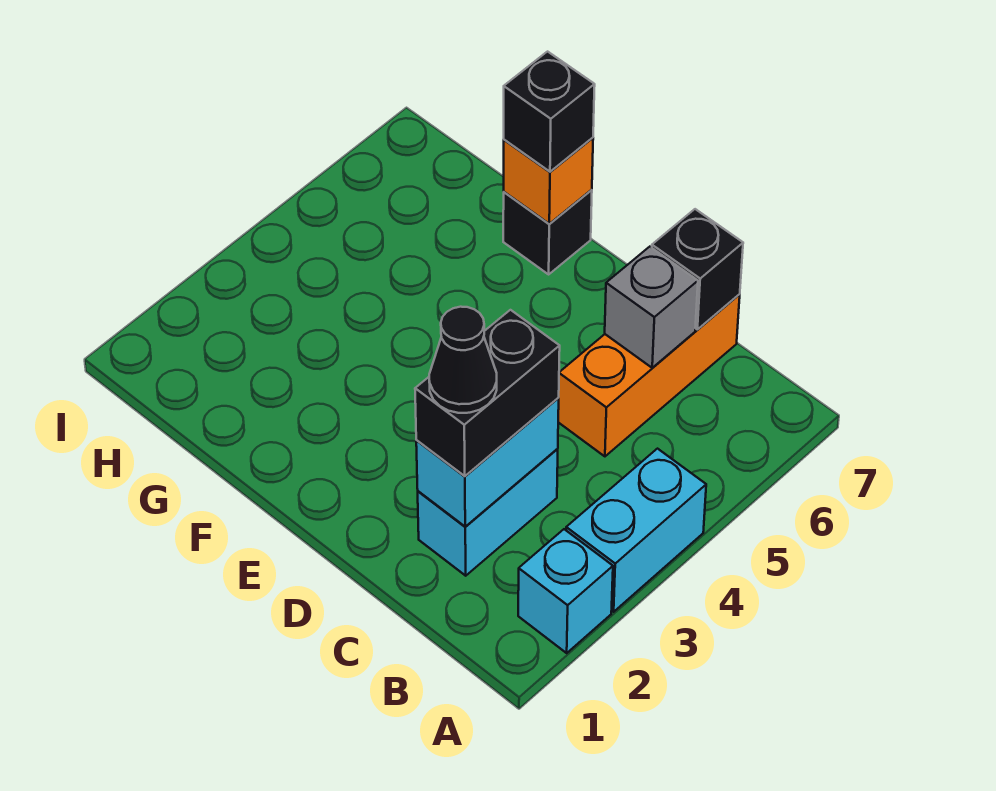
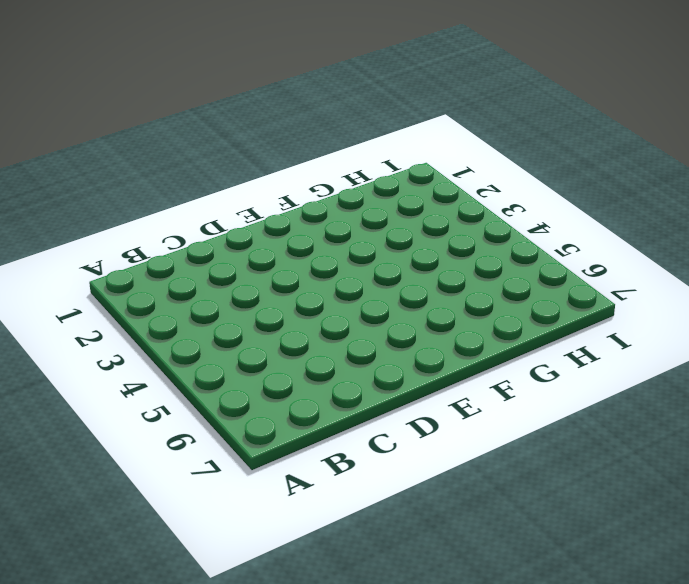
none -> cyan 1x1 brick [518,529,613,653]
none -> cyan 1x2 brick [566,449,706,612]
none -> cyan 1x2 brick [418,449,558,576]

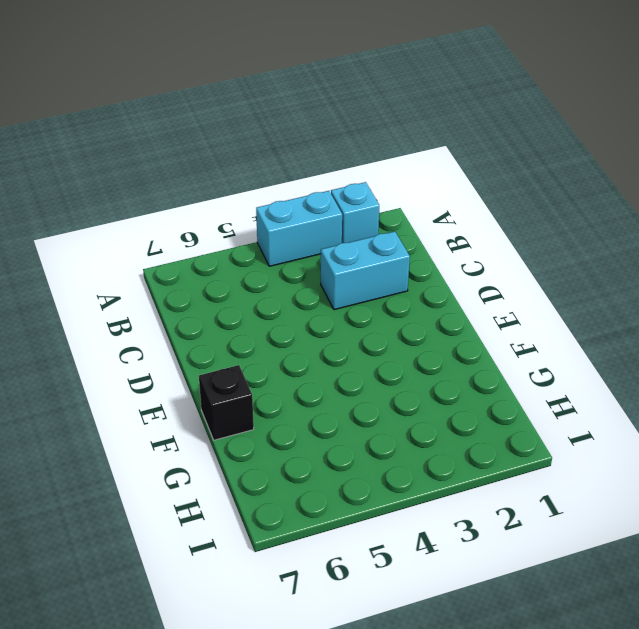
none -> orange 1x3 brick [558,294,740,456]
none -> cyan 1x2 brick [416,398,559,527]
none -> grey 1x1 brick [605,247,698,368]

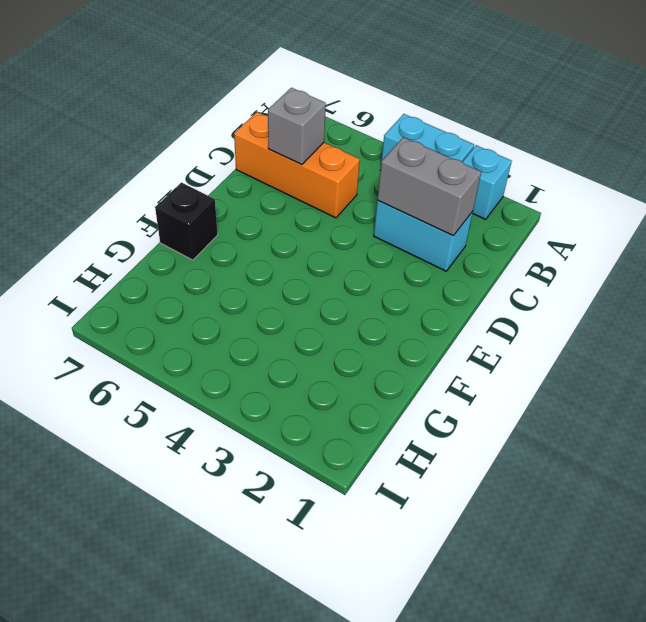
grey 1x2 brick [377,137,481,236] -> cyan 1x2 brick [416,398,559,527]
none -> black 1x1 brick [652,209,743,329]
none -> orange 1x1 brick [504,138,593,224]
none -> black 1x2 brick [415,310,560,476]

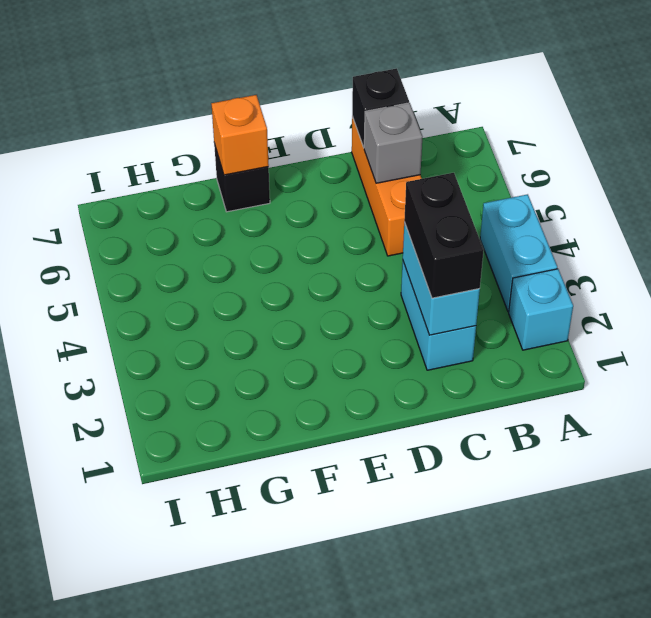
none -> black 1x1 brick [504,52,595,172]
none -> black 1x1 cone [429,307,497,413]

